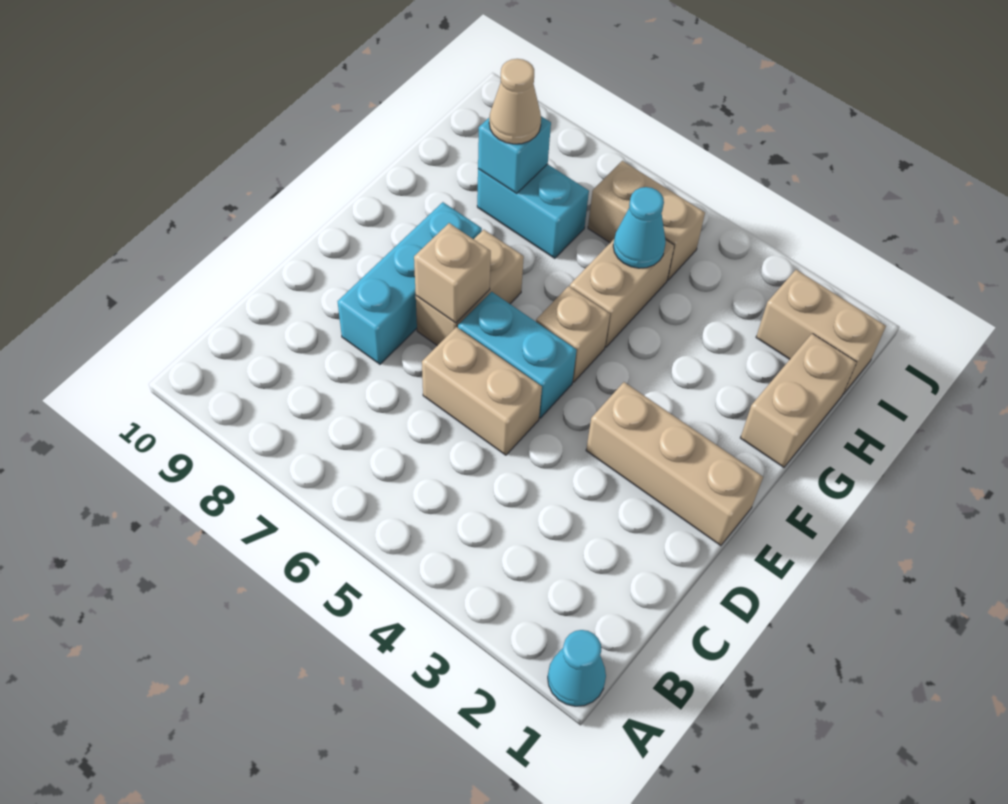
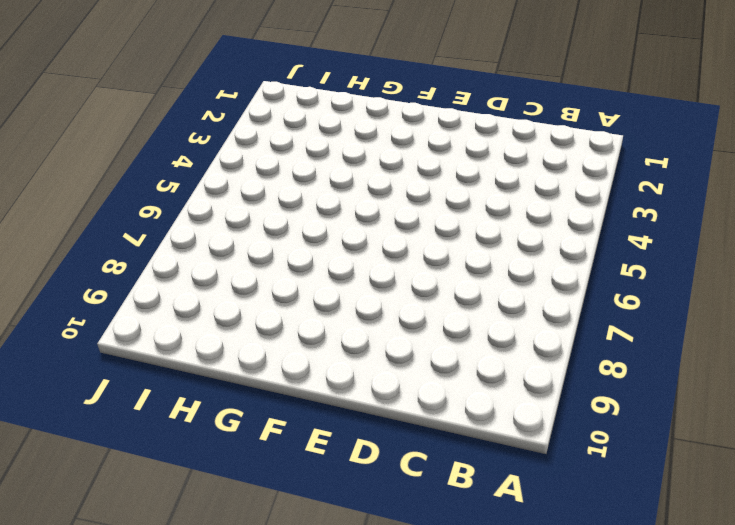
none -> cyan 1x1 cone [548,630,606,706]
none -> tan 1x2 brick [422,327,542,455]
none -> cyan 1x3 brick [338,202,482,364]

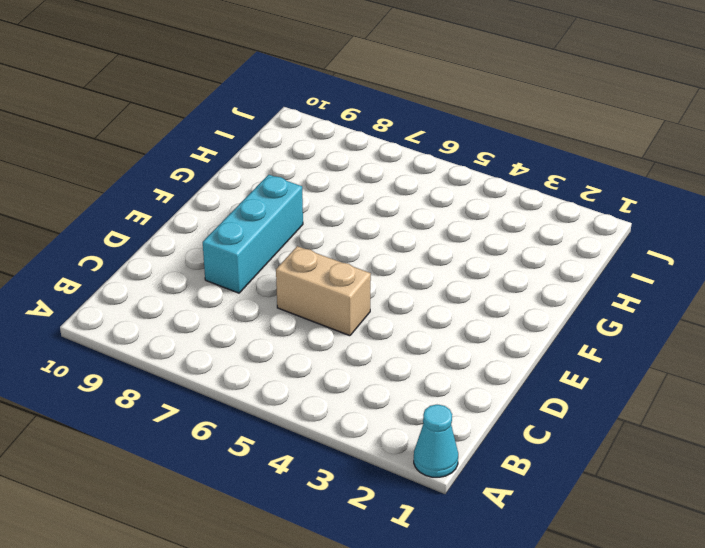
none -> tan 1x3 brick [586,382,763,546]
none -> cyan 1x2 brick [458,292,577,418]
none -> tan 1x2 brick [416,230,524,346]

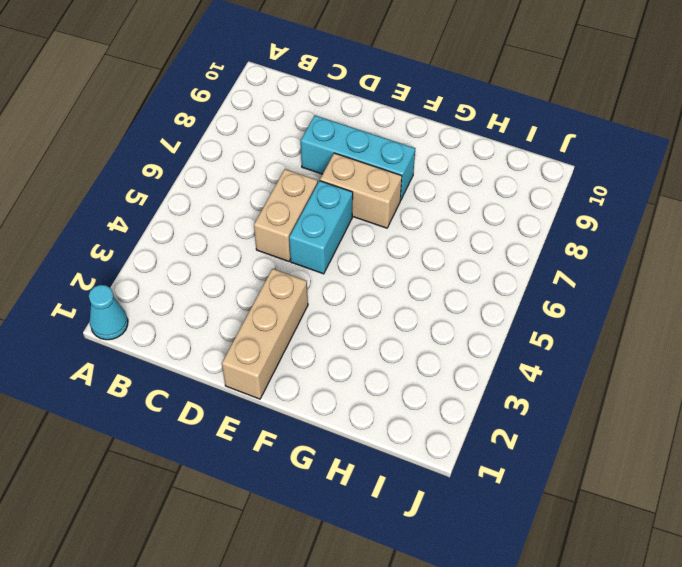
none -> tan 1x1 brick [536,286,610,382]
none -> tan 1x2 brick [740,334,857,467]
none -> tan 1x2 brick [570,239,674,347]

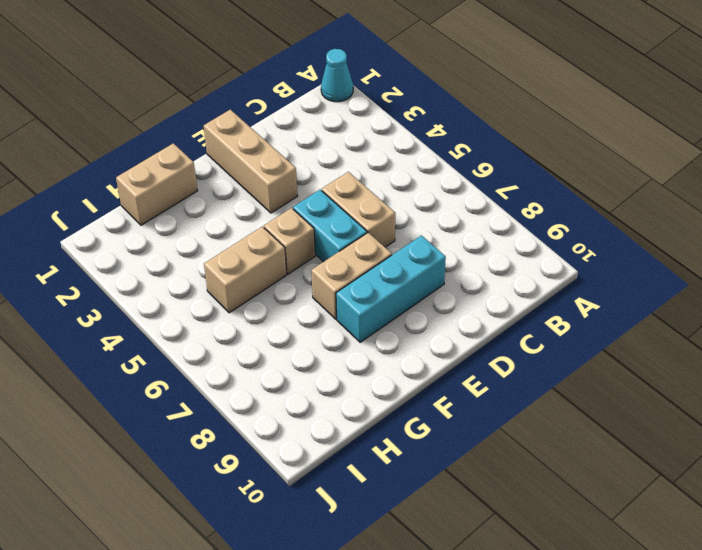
none -> cyan 1x2 brick [477,164,589,258]
none -> tan 1x2 brick [756,270,886,394]
none -> tan 1x2 brick [588,161,705,280]

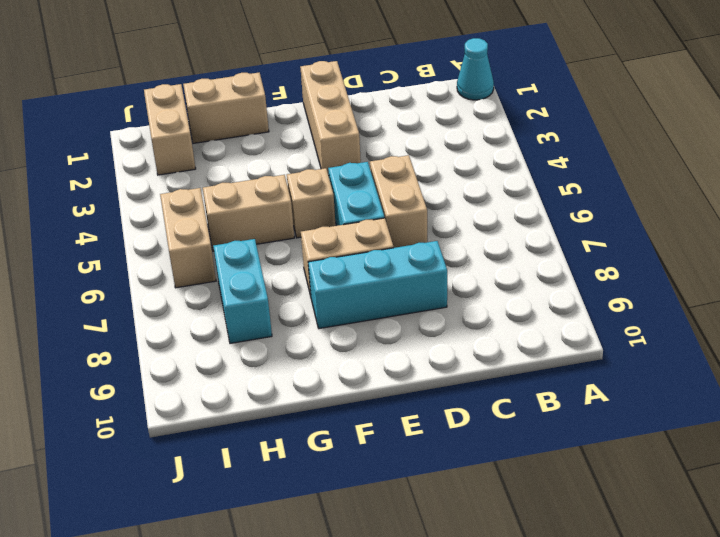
none -> tan 1x1 brick [414,223,491,323]
none -> cyan 1x1 cone [613,187,666,268]
none -> cyan 1x1 brick [478,116,551,194]

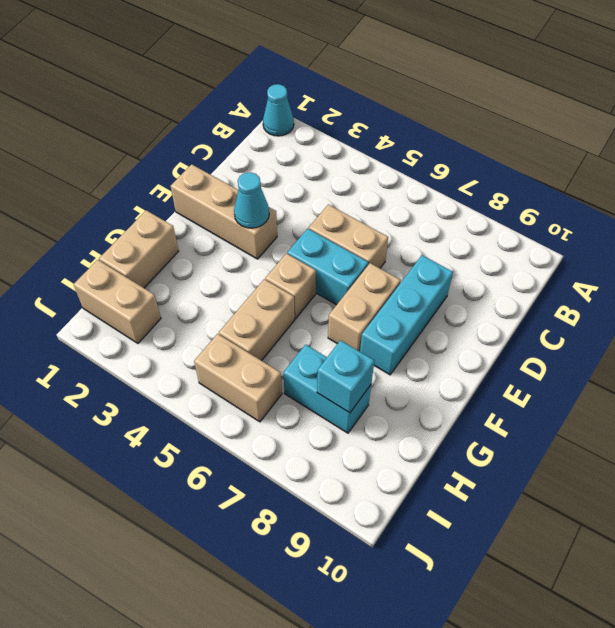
cyan 1x1 cone [234,172,269,228] -> cyan 1x1 cone moved to [613,187,666,268]
none -> tan 1x1 brick [414,223,491,323]
none -> tan 1x1 cone [489,59,541,144]

